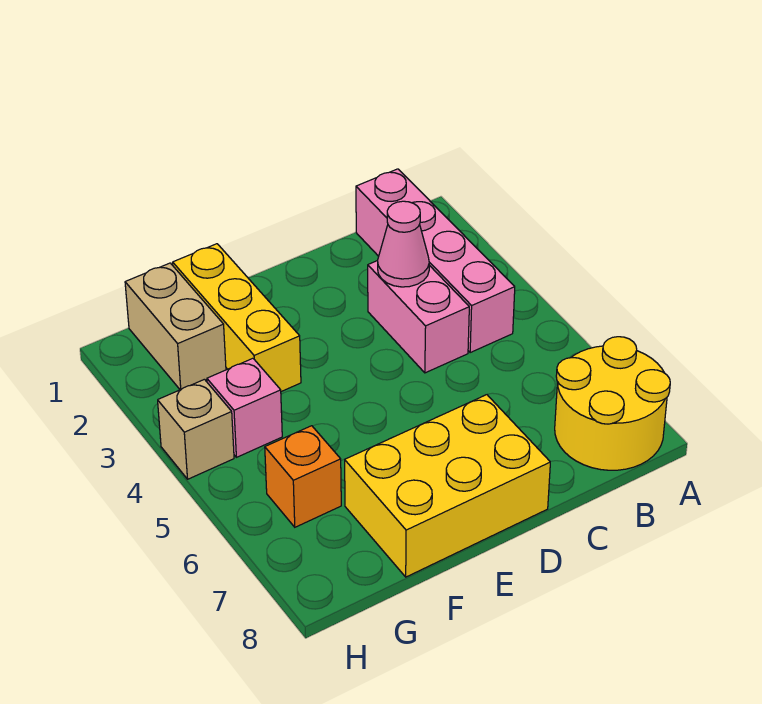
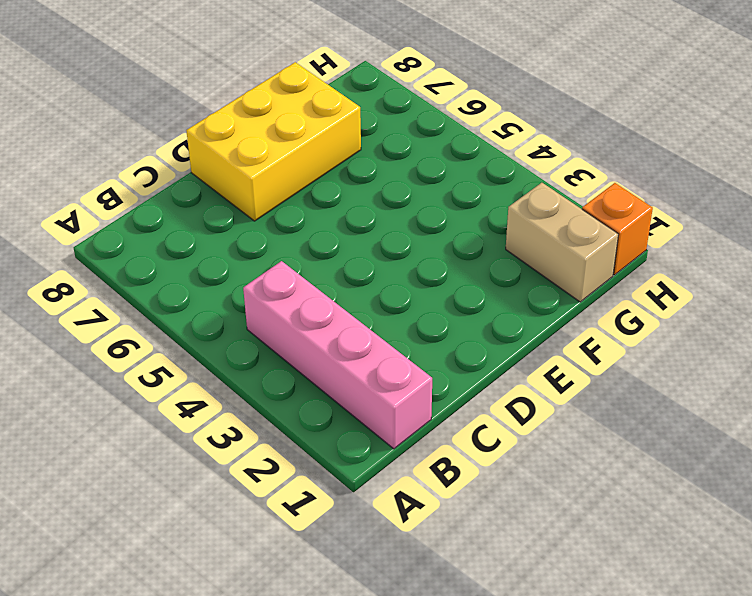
orange 1x1 brick [582,183,653,275] -> orange 1x1 brick moved to [265,426,341,527]
none -> yellow 2x2 round brick [555,337,670,470]
none -> pink 1x2 brick [368,261,469,373]

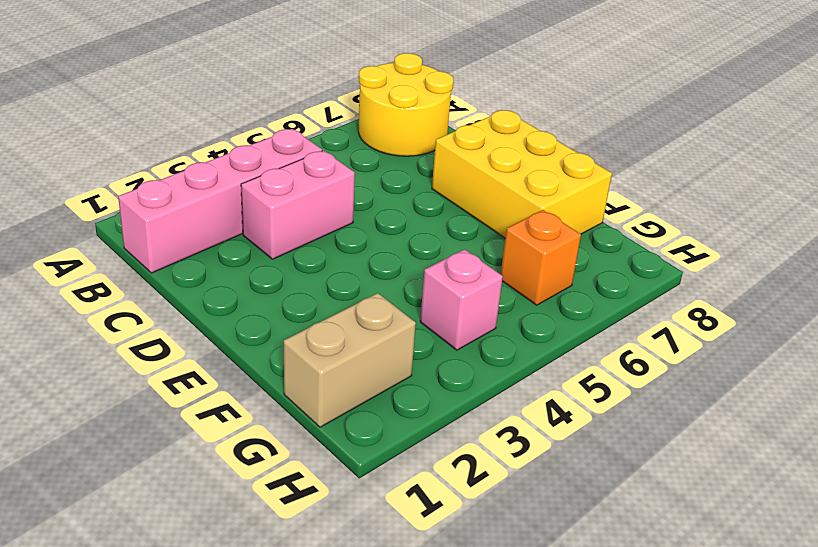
none -> yellow 1x3 brick [173,244,301,392]
none -> tan 1x1 brick [158,379,234,479]

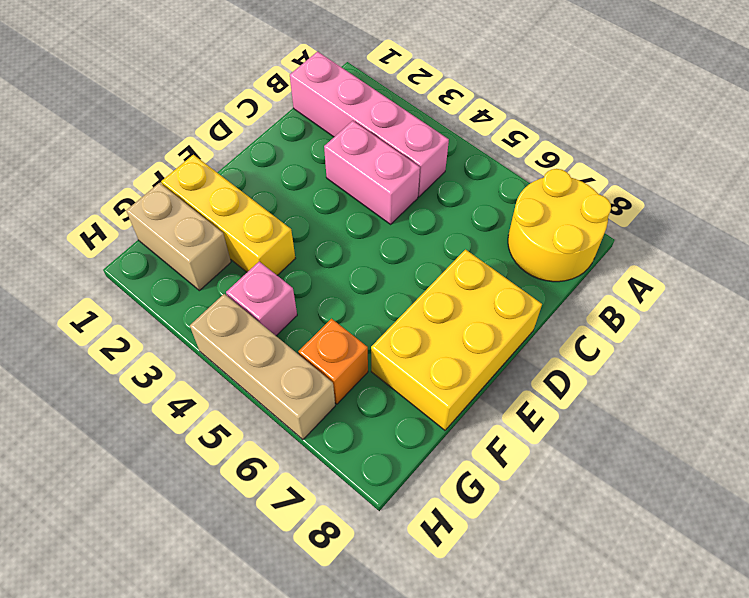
tan 1x3 brick [190,294,335,440] -> tan 1x1 brick [158,379,234,479]
none -> pink 1x1 cone [378,201,429,287]

